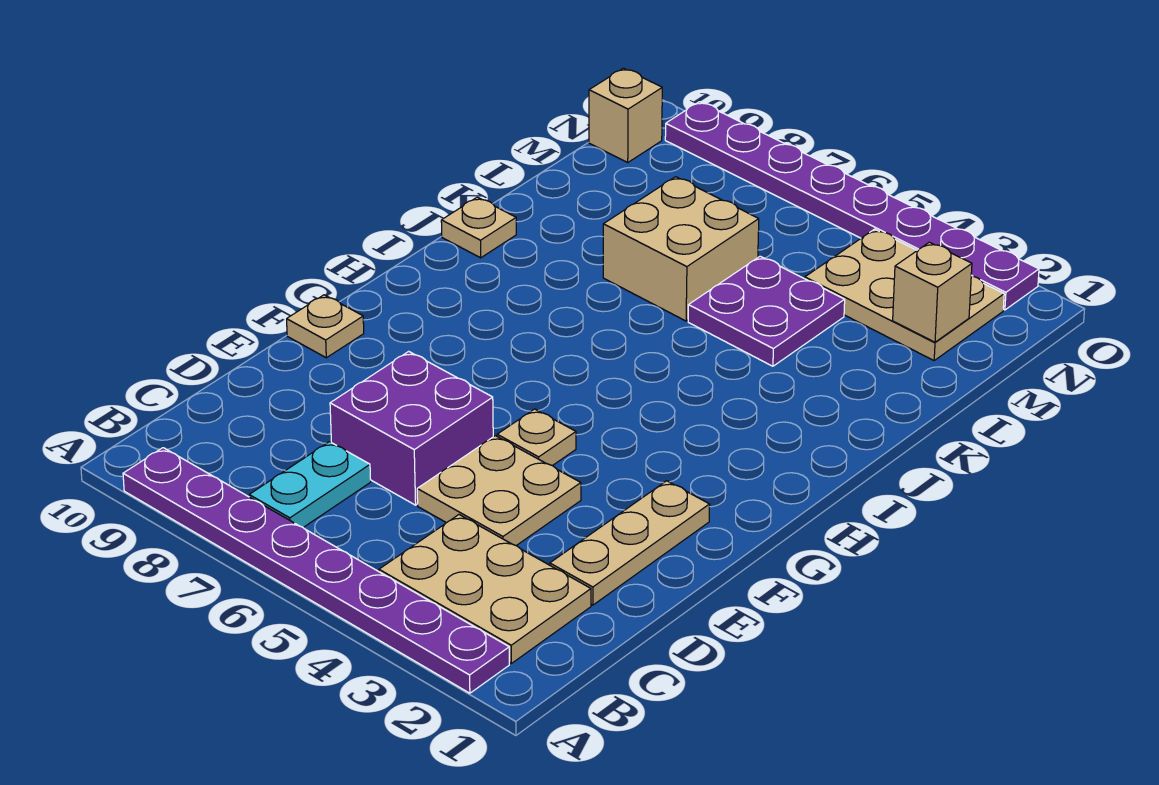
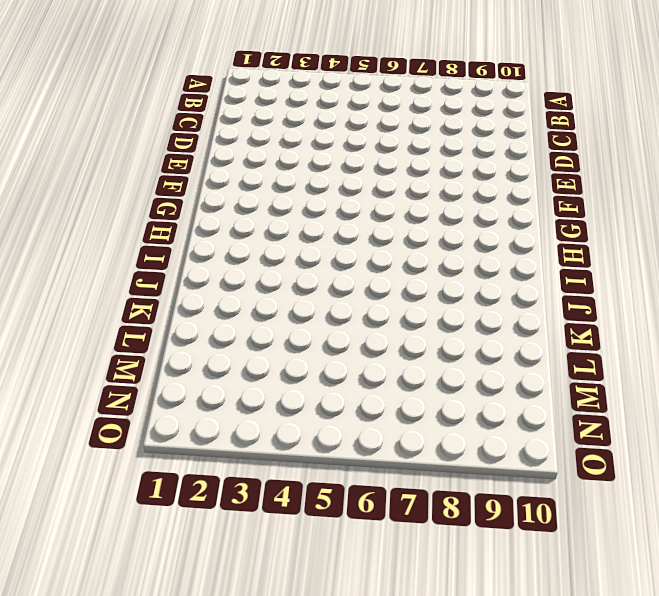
none -> purple 1x8 plate [123,448,509,693]
none -> tan 2x3 plate [379,515,591,663]
none -> cyan 1x2 plate [249,442,371,527]

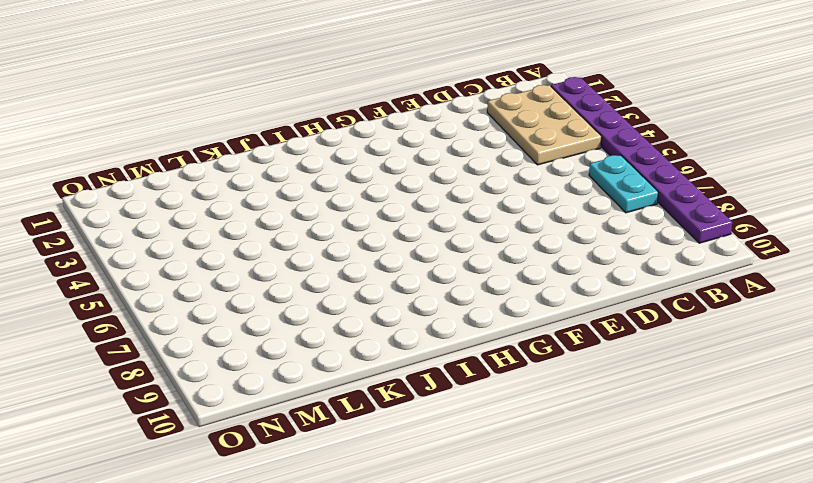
cyan 1x2 plate [589,155,658,213] -> cyan 1x2 plate turned to [249,442,371,527]
none -> tan 1x3 plate [550,481,710,605]
none -> tan 2x2 plate [417,436,581,545]
none -> purple 2x2 brick [330,351,493,505]

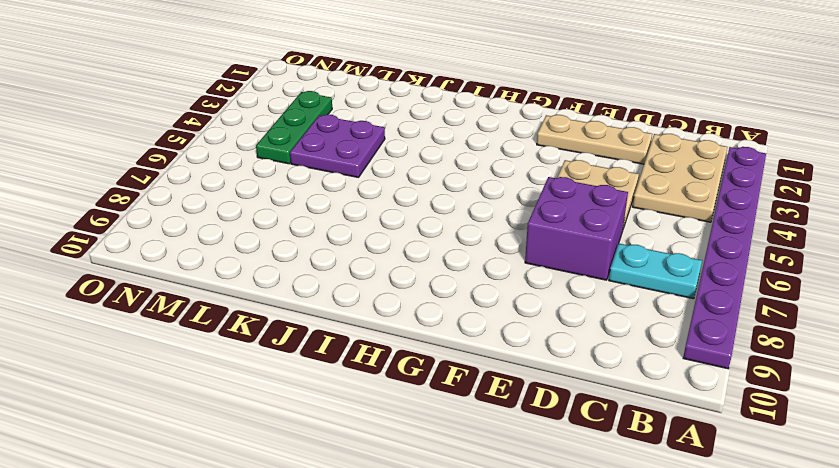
green 1x3 plate [256,91,332,164] -> tan 2x3 plate [805,229,1004,360]
none -> tan 1x1 plate [497,409,576,466]
none -> tan 1x1 plate [287,295,364,358]
none -> tan 1x1 plate [441,197,516,258]

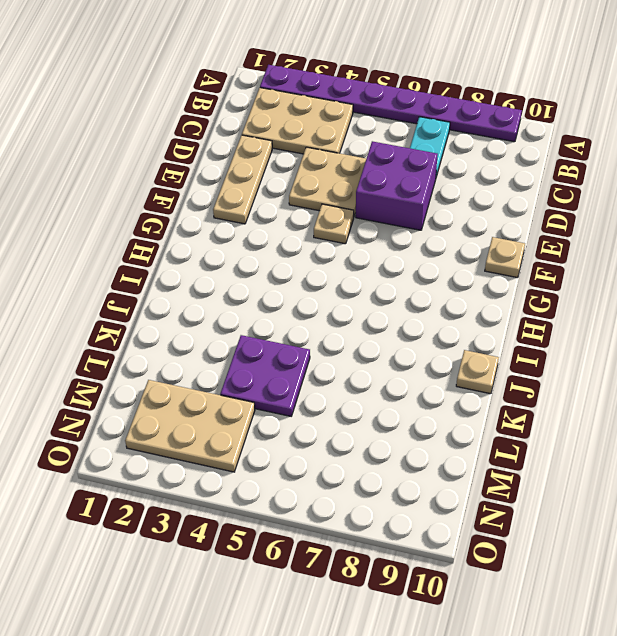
none -> tan 2x2 brick [603,177,759,321]
none -> tan 1x1 brick [589,68,662,162]
none -> purple 1x8 plate [665,102,1039,310]

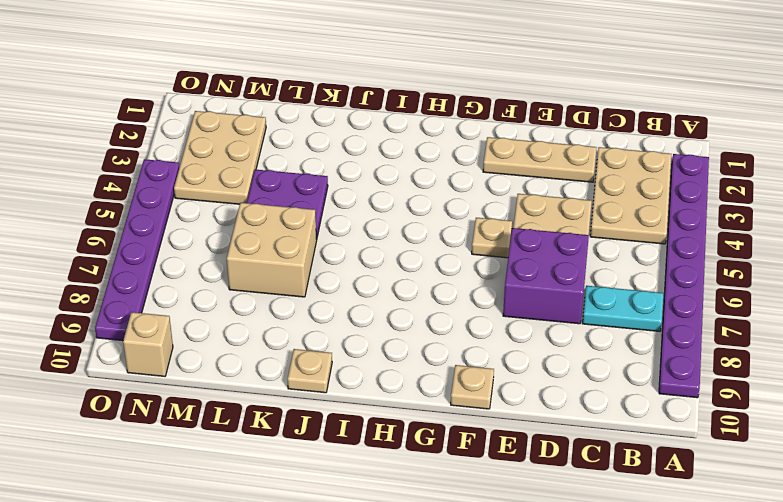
purple 1x6 plate [95,159,179,341] -> purple 1x8 plate [665,102,1039,310]
none -> tan 1x1 brick [893,242,972,342]

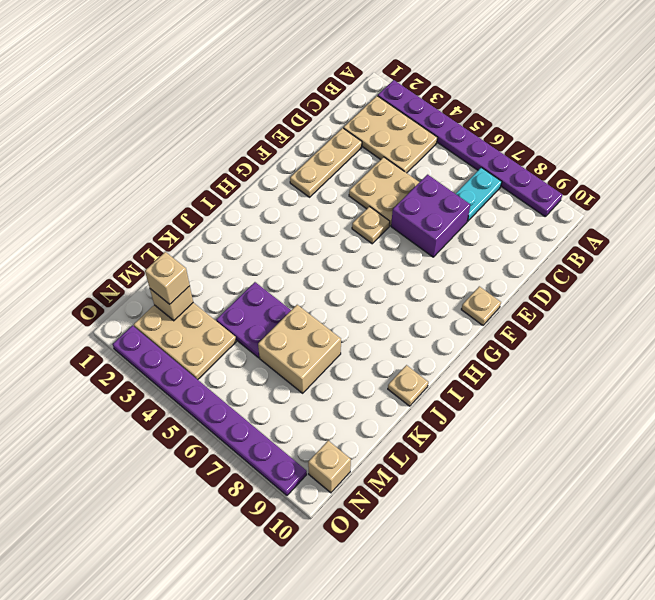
tan 1x1 brick [145,252,190,304] -> none

